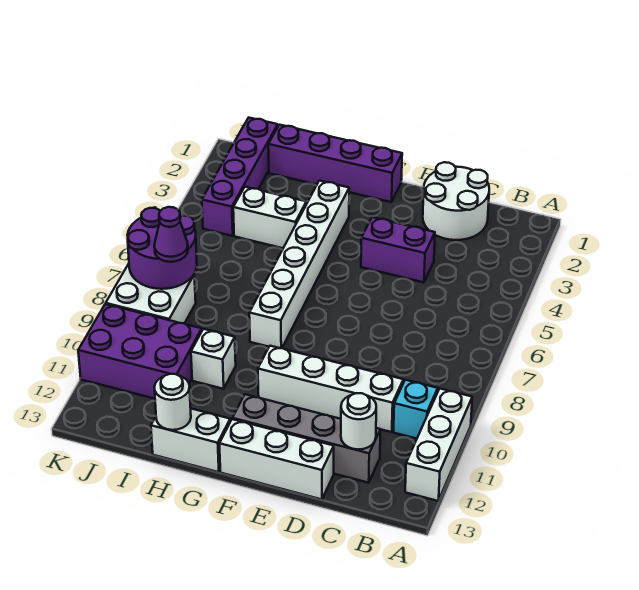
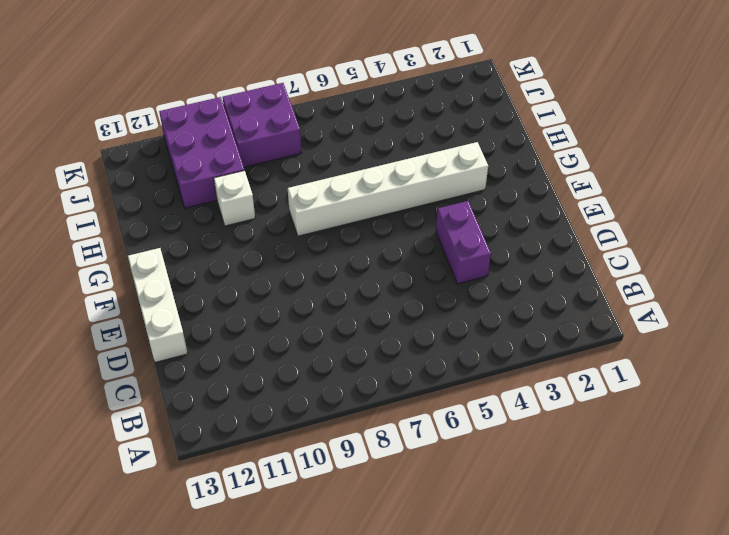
purple 2x2 brick [223,83,302,167] -> white 2x2 brick [106,264,196,324]
none -> white 1x3 brick [405,389,472,501]
none -> cyan 1x1 brick [394,380,438,439]
none -> white 2x2 round brick [423,162,489,240]

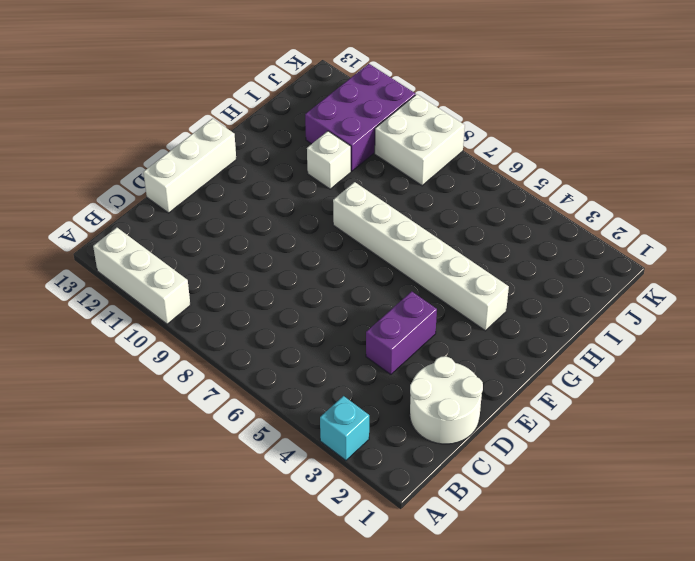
cyan 1x1 brick [320,396,369,460] -> cyan 1x1 brick moved to [394,380,438,439]
none -> white 1x4 brick [258,346,403,432]
none -> grey 1x4 brick [232,394,380,483]
none -> purple 1x4 brick [268,125,402,202]

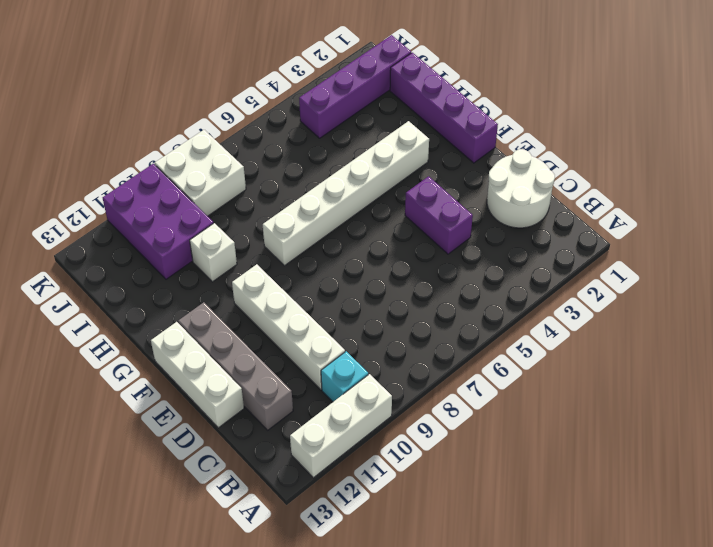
none -> white 1x2 brick [151,409,230,472]
none -> white 1x2 brick [233,187,306,248]
none -> white 1x1 round brick [341,393,376,449]

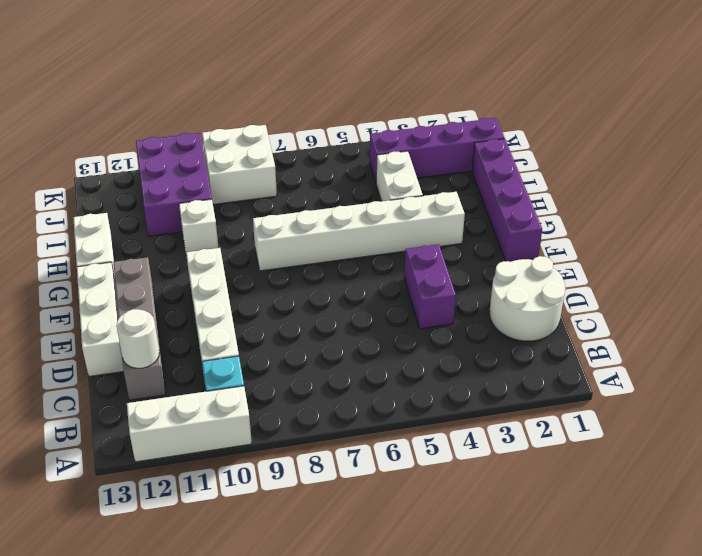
none -> white 1x1 round brick [154,374,191,430]
none -> purple 2x2 round brick [127,208,197,289]
none -> purple 1x1 cone [154,207,188,262]

